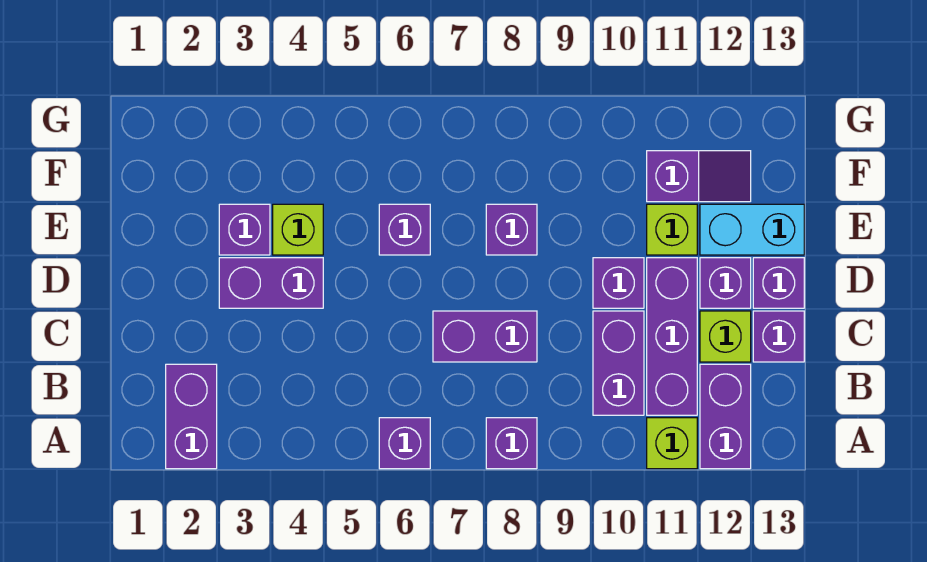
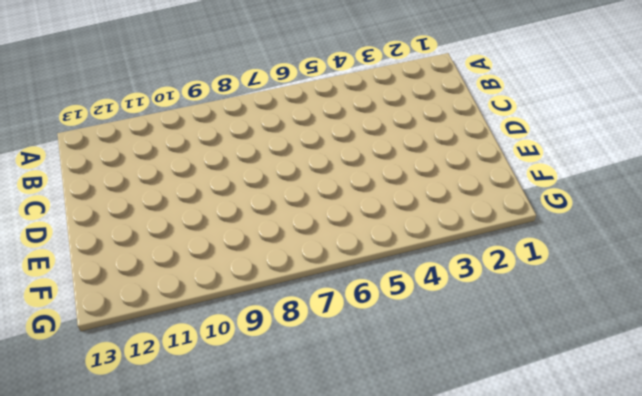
none -> purple 1x2 brick [166,364,217,469]
none -> purple 1x1 brick [379,418,430,469]
none -> purple 1x1 brick [486,418,537,469]

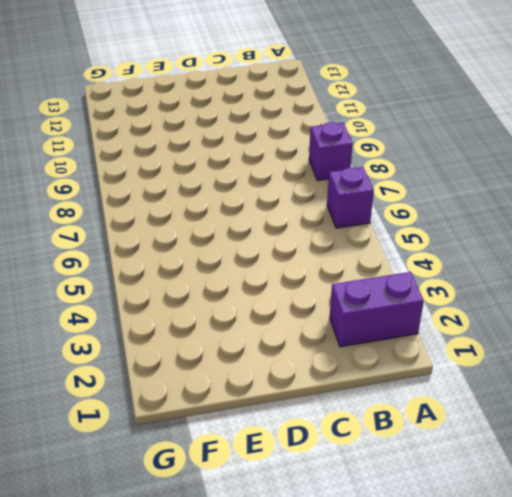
none -> lime 1x1 brick [647,418,697,469]
none -> purple 1x2 brick [700,364,751,469]
none -> purple 1x2 brick [593,311,644,415]

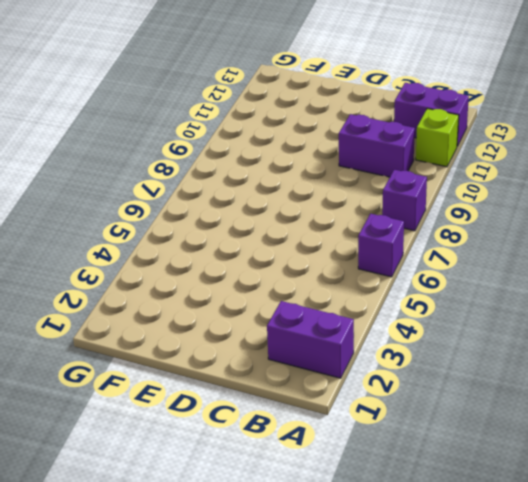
none -> purple 1x3 brick [647,258,697,415]
none -> purple 1x2 brick [433,311,537,362]
none -> lime 1x1 brick [700,311,751,362]

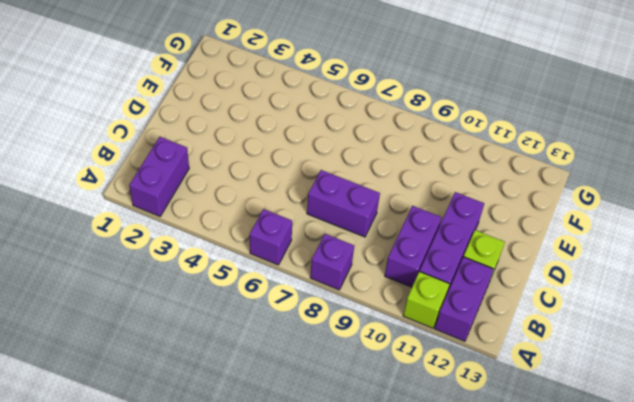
none -> purple 1x1 brick [753,311,804,362]
none -> purple 1x2 brick [219,258,323,308]
none -> purple 1x1 brick [593,258,644,308]

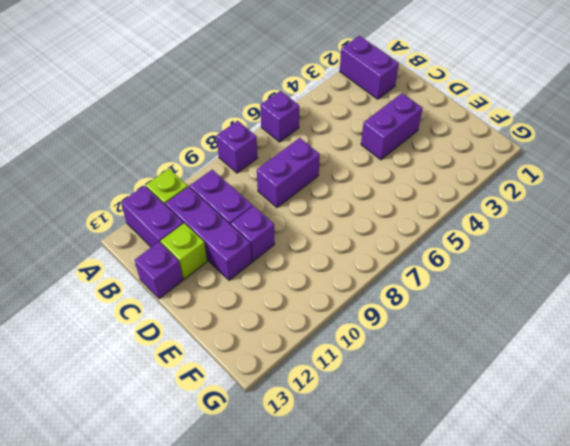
none -> purple 1x1 brick [700,258,751,308]
none -> purple 1x1 brick [753,258,804,308]
none -> purple 1x1 brick [219,204,270,255]

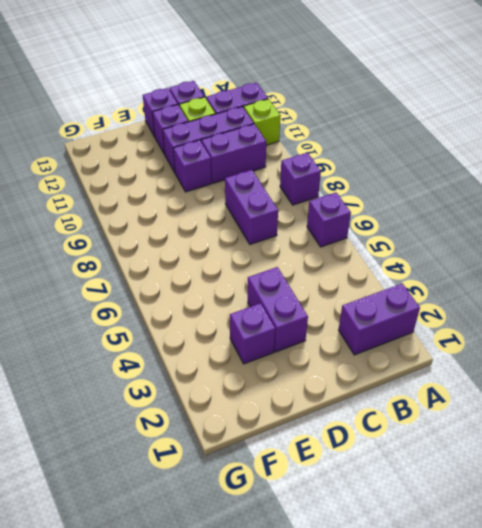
none -> lime 1x1 brick [273,204,323,255]
none -> purple 1x1 brick [379,204,430,255]
none -> purple 1x1 brick [486,204,537,255]

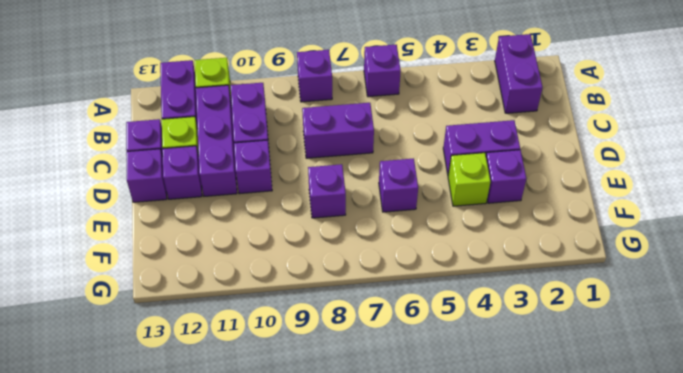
none -> lime 1x1 brick [647,204,697,255]
none -> cyan 1x2 brick [700,204,804,255]
none -> purple 1x2 slope [647,151,751,202]

